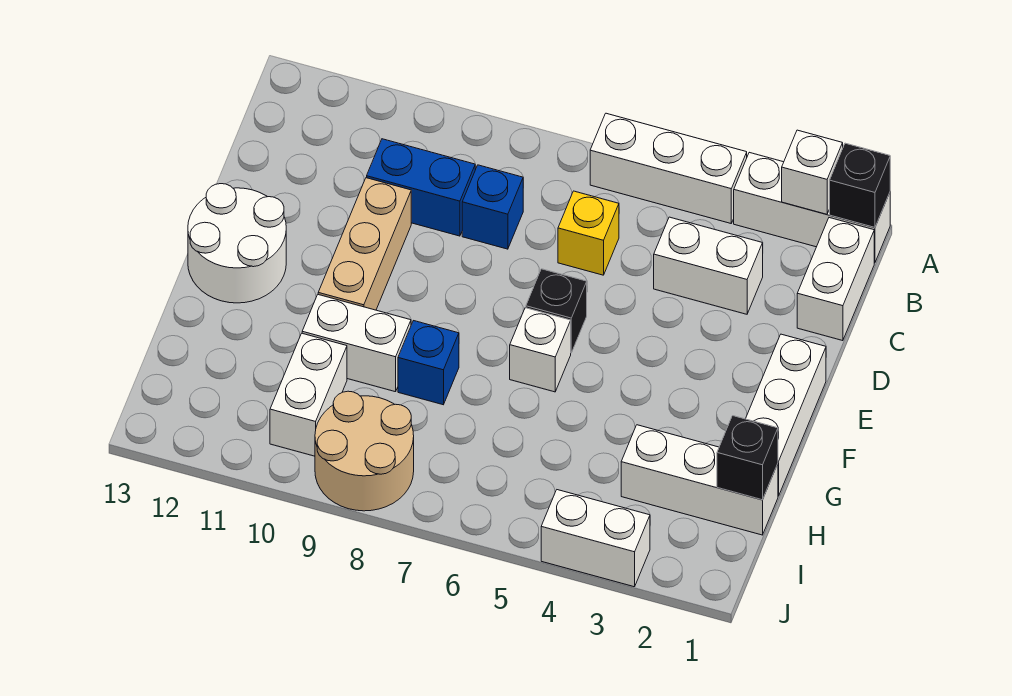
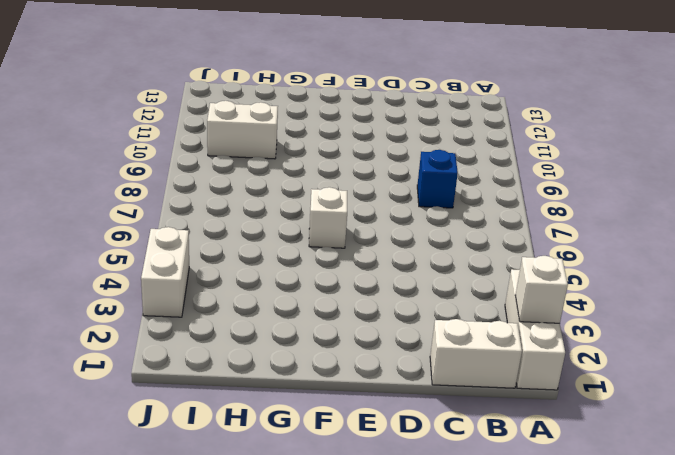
none -> white 1x3 brick [590,113,747,223]
none -> white 1x2 brick [654,217,763,314]
none -> yellow 1x1 brick [558,191,619,275]

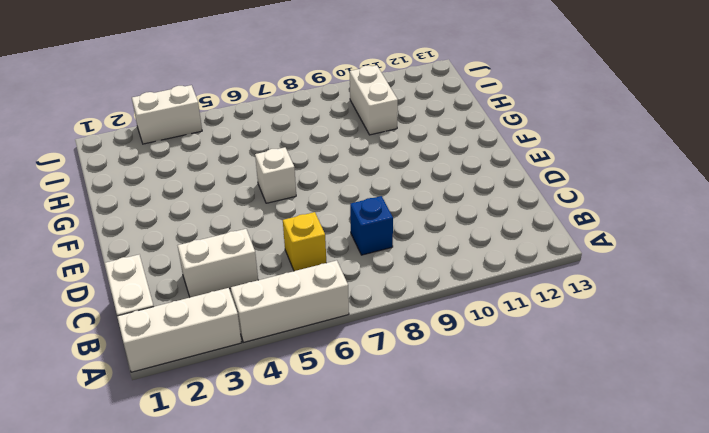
none -> blue 1x2 brick [367,139,475,236]
none -> tan 1x3 brick [318,178,411,310]
none -> white 1x3 brick [746,334,826,496]

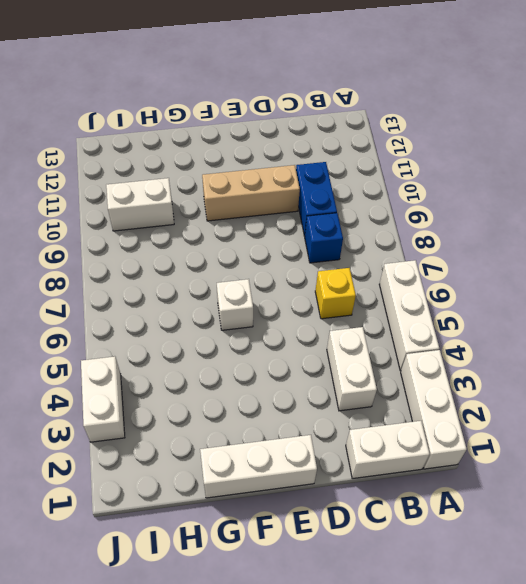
none -> black 1x1 brick [526,269,587,353]
none -> white 2x2 round brick [188,184,286,303]
none -> blue 1x1 brick [398,321,459,405]

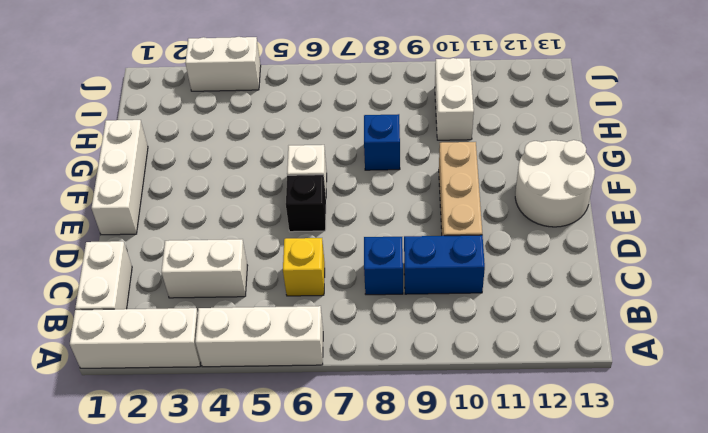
none -> white 1x2 brick [302,295,411,392]
none -> white 1x3 brick [621,425,778,535]
none -> tan 2x2 round brick [315,391,414,511]

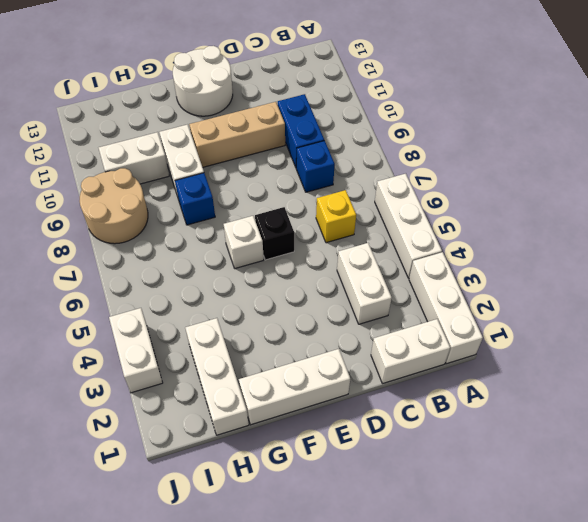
none -> black 1x1 brick [830,143,890,228]
none -> white 1x1 brick [782,130,843,214]
none -> black 1x1 brick [717,416,778,500]

